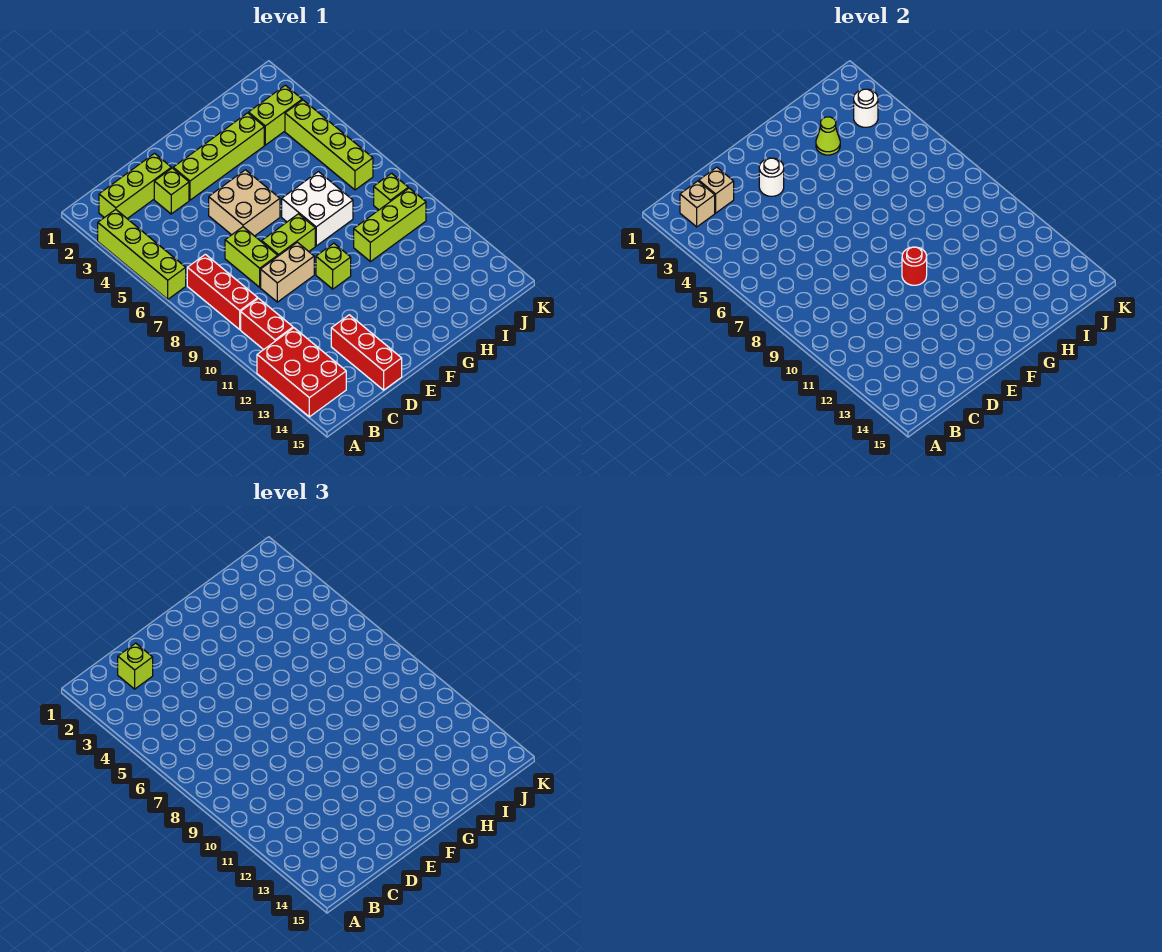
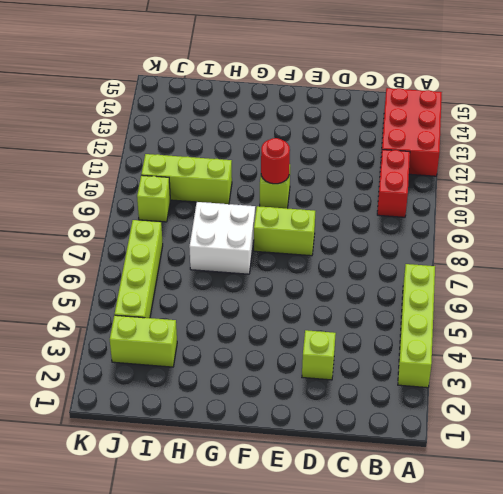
none -> lime 1x3 brick [99,153,171,219]
none -> red 1x3 brick [187,254,258,329]
none -> lime 1x2 brick [225,227,278,287]

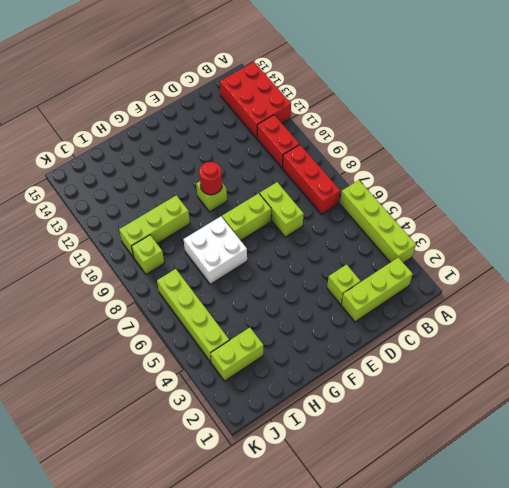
none -> tan 1x2 brick [261,242,314,302]
none -> red 1x3 brick [331,315,402,390]
none -> lime 1x4 brick [173,113,264,200]

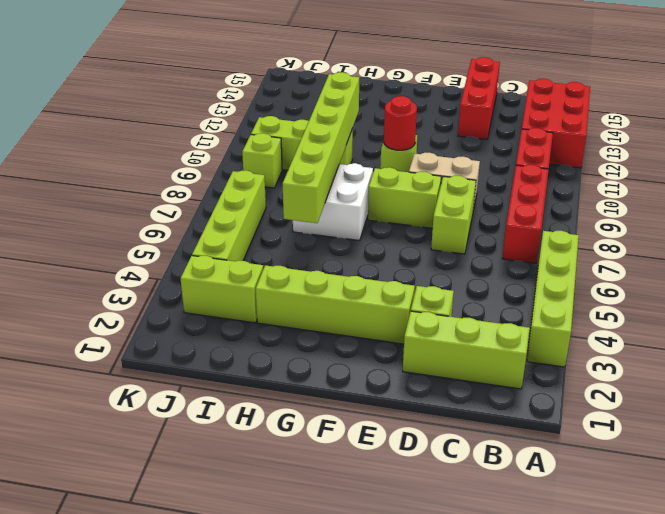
lime 1x6 brick [283,72,359,223] -> none
none -> tan 2x2 brick [209,170,280,236]
none -> tan 1x1 brick [680,181,715,227]
none -> tan 1x1 brick [699,167,734,213]

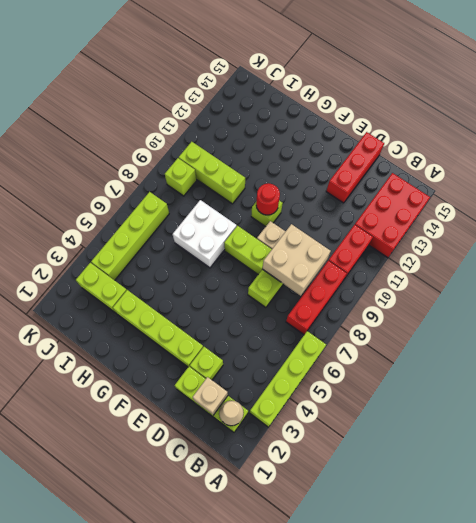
tan 1x1 cone [219,401,244,426] -> tan 1x1 brick [680,181,715,227]
tan 2x2 brick [263,224,330,296] -> tan 2x2 brick moved to [209,170,280,236]
none -> white 1x1 round brick [759,158,784,196]
none -> lime 1x1 cone [816,117,840,155]
none -> white 1x1 round brick [854,89,878,127]

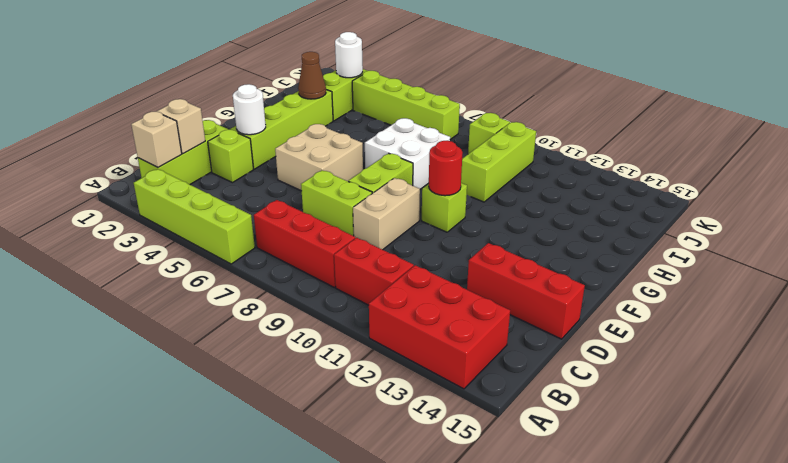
brown 1x1 cone [298,52,326,99] -> lime 1x1 cone [816,117,840,155]
none -> lime 1x1 brick [118,643,153,689]

